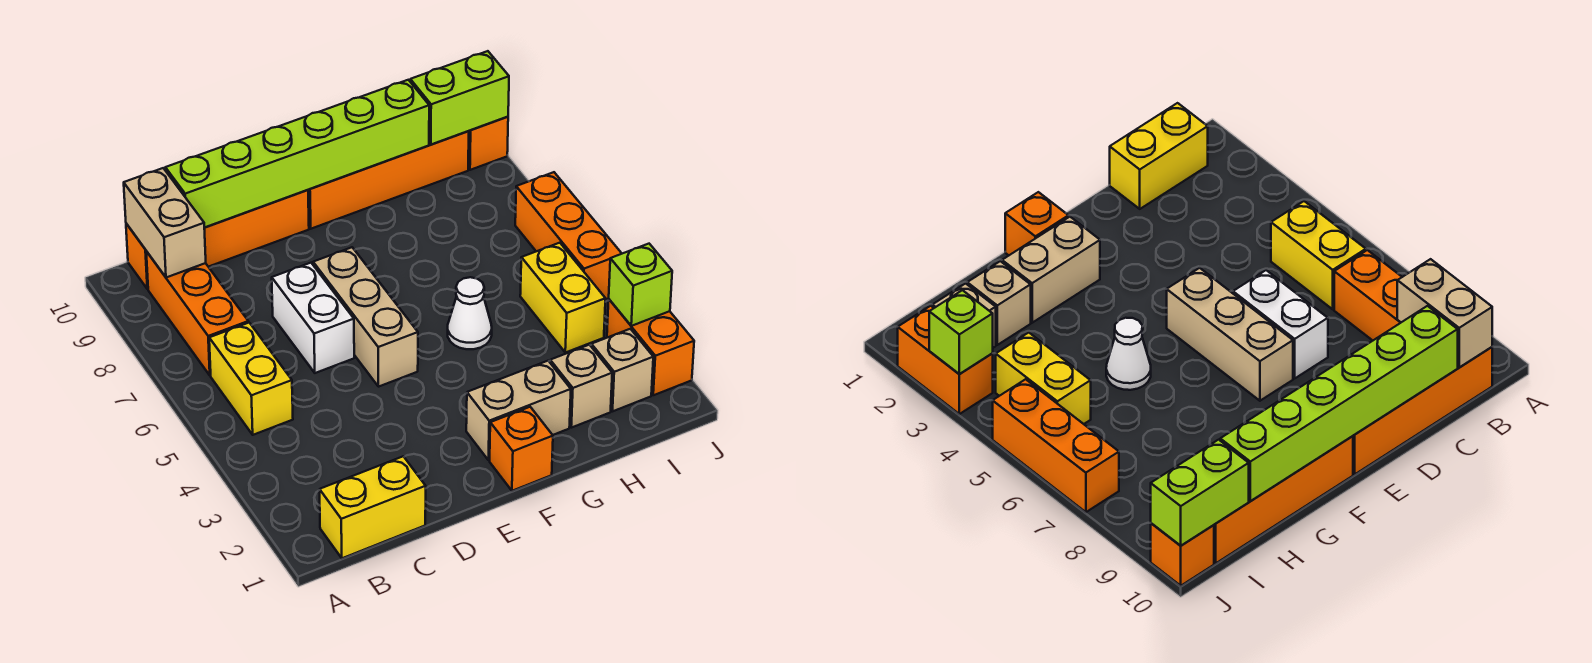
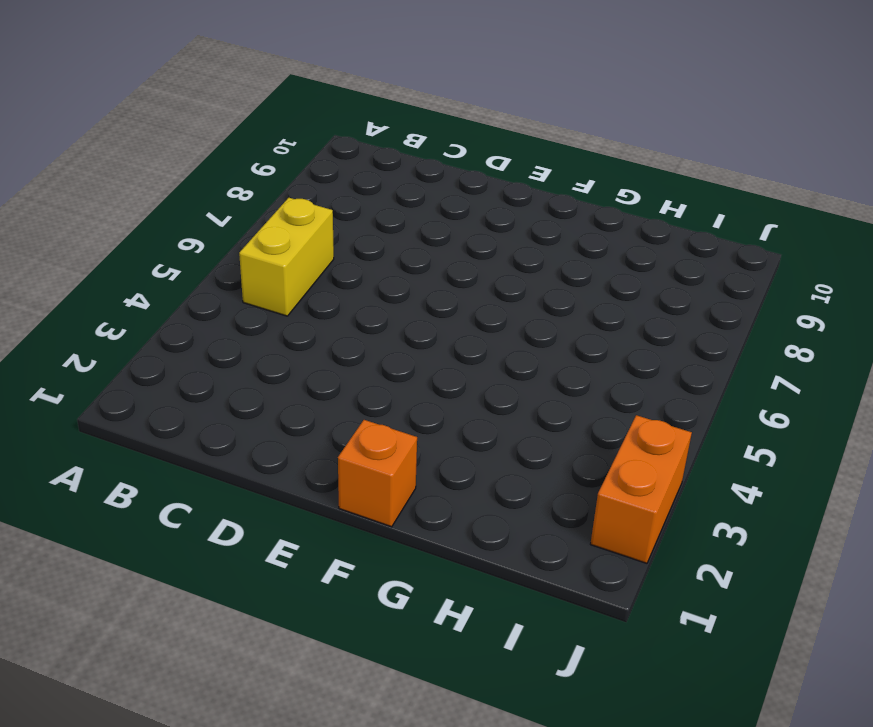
none -> yellow 1x2 brick [320,456,426,558]
none -> orange 1x3 brick [146,251,248,375]
none -> orange 1x4 brick [126,190,309,289]

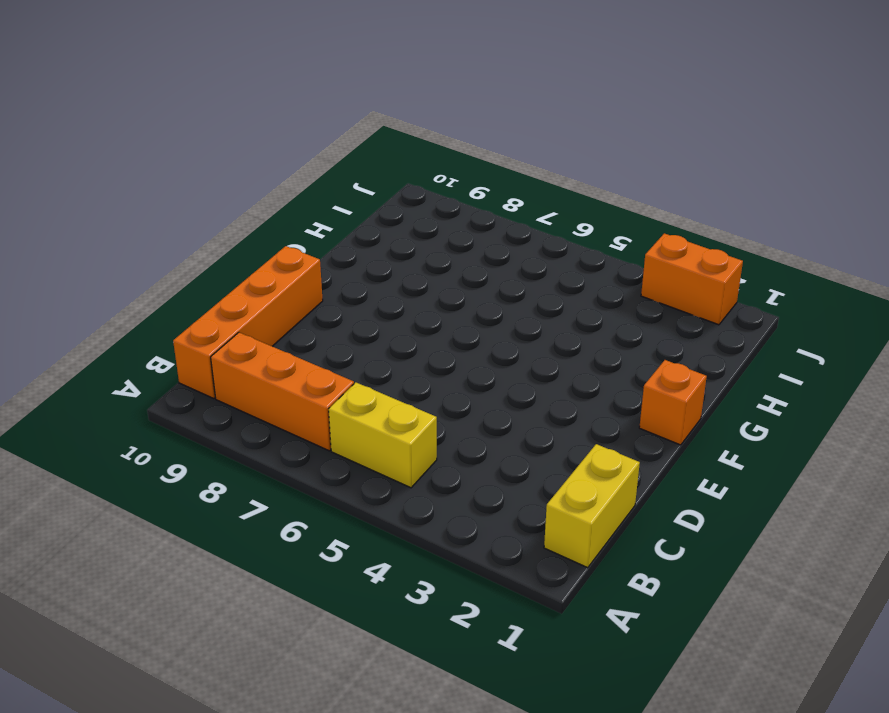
none -> white 1x2 brick [272,263,354,373]
none -> tan 1x3 brick [313,247,418,387]
none -> tan 1x2 brick [466,361,571,460]

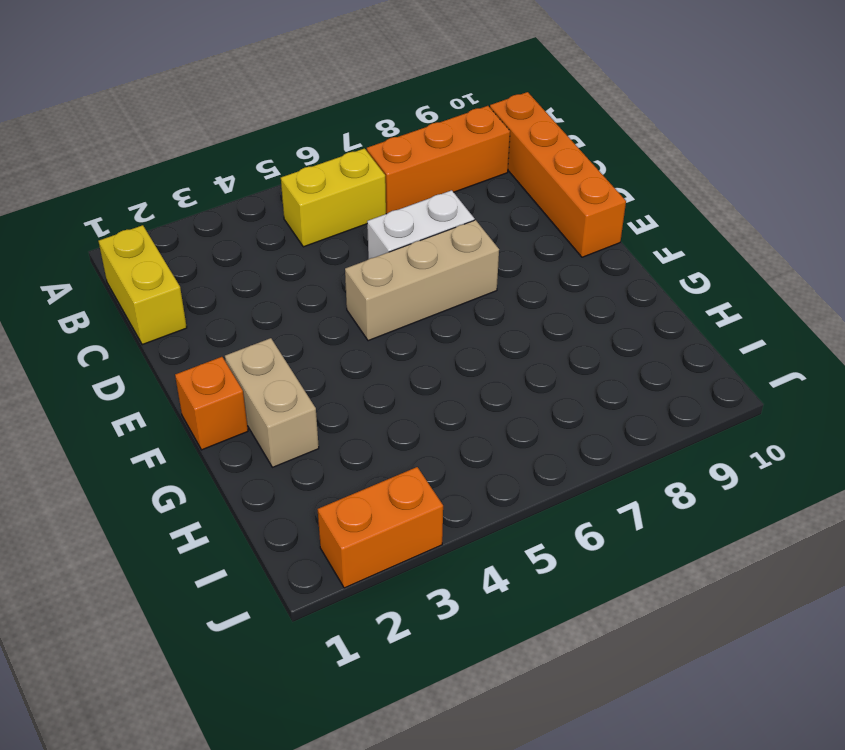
none -> orange 1x4 brick [308,131,469,229]
none -> white 1x1 cone [448,277,492,349]
none -> tan 1x1 brick [550,345,612,428]

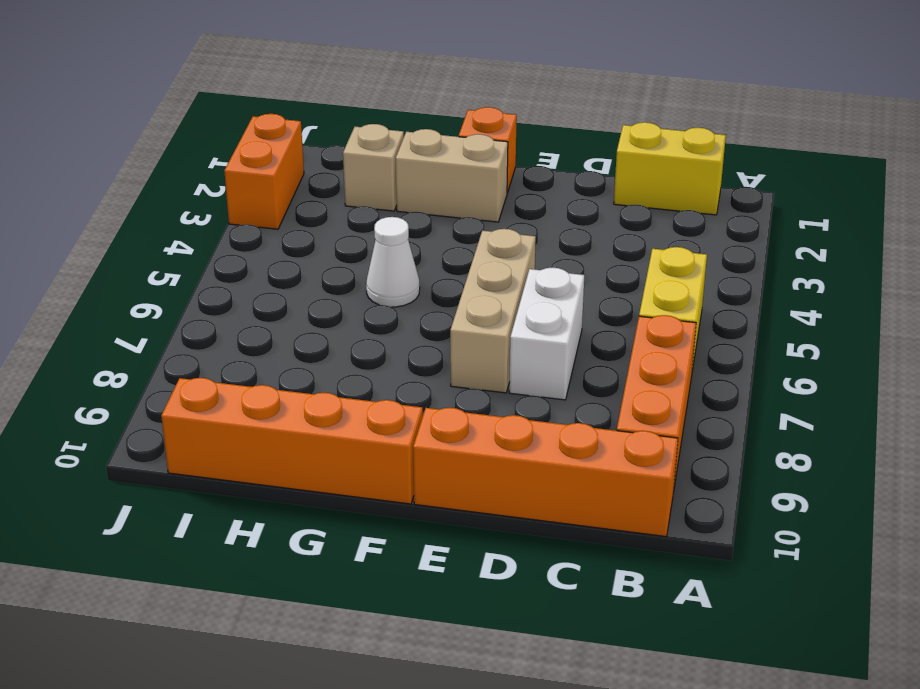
none -> tan 1x1 brick [591,329,653,411]
none -> yellow 1x2 brick [520,243,606,353]
none -> orange 1x3 brick [515,172,622,300]

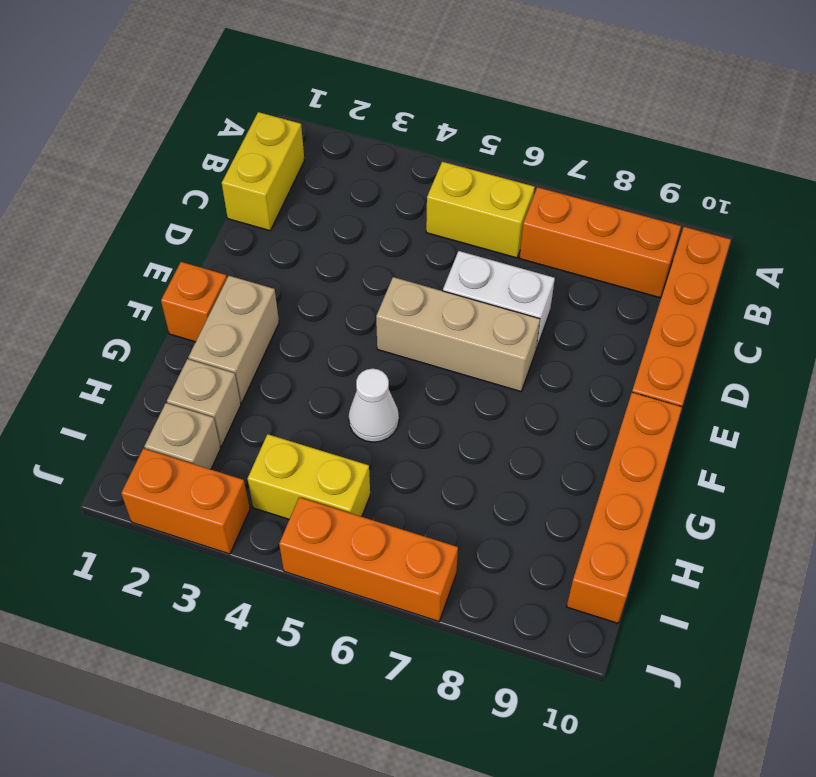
none -> orange 1x1 brick [468,117,508,170]
none -> tan 1x2 brick [124,168,206,278]
none -> lime 1x6 brick [165,80,429,228]

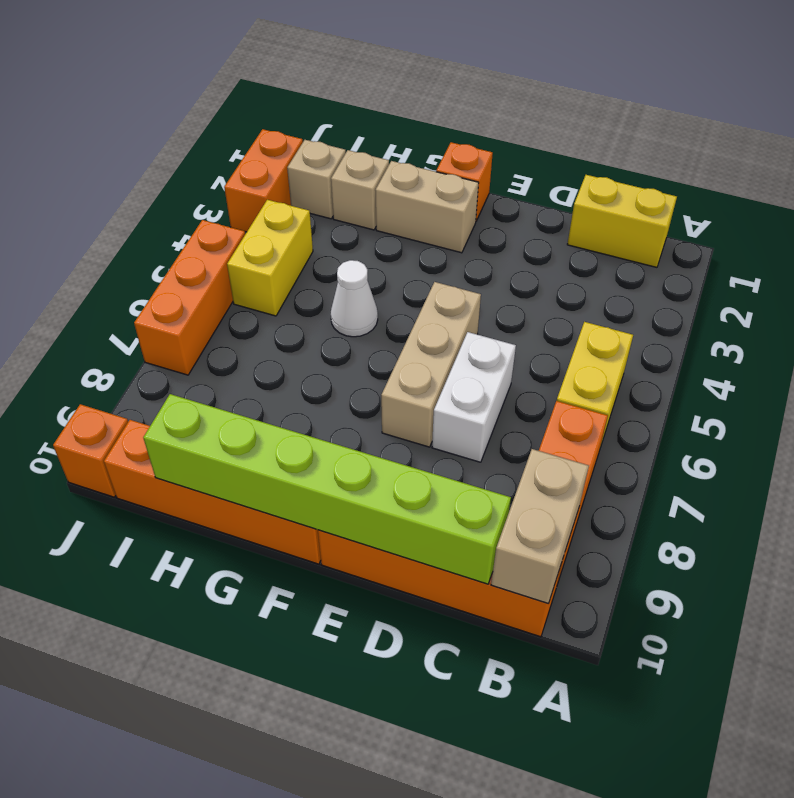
none -> lime 1x2 brick [410,51,509,144]
none -> lime 1x1 brick [609,244,672,326]

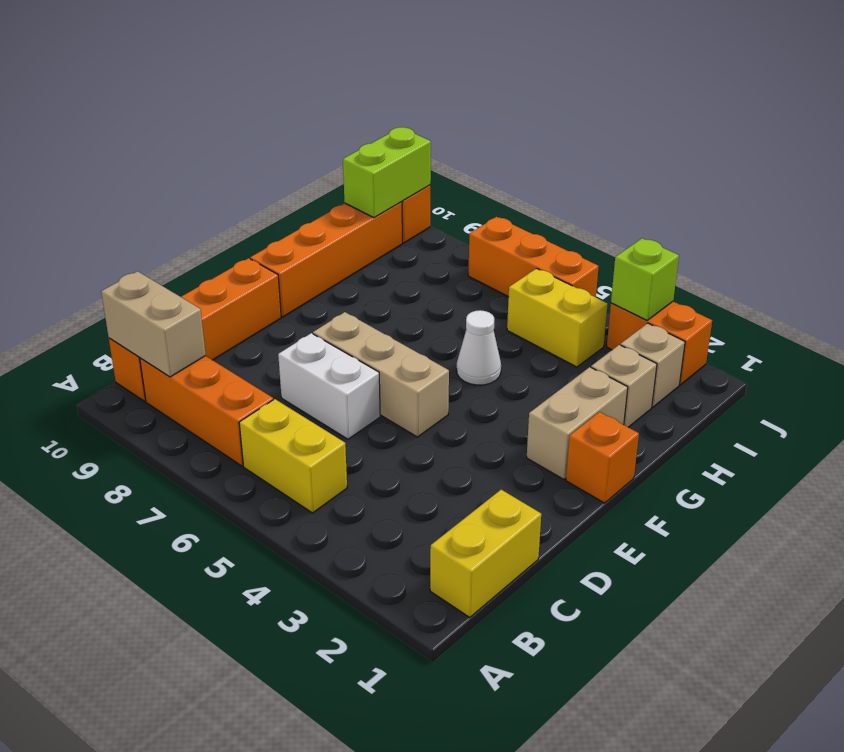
none -> lime 1x6 brick [165,80,429,228]

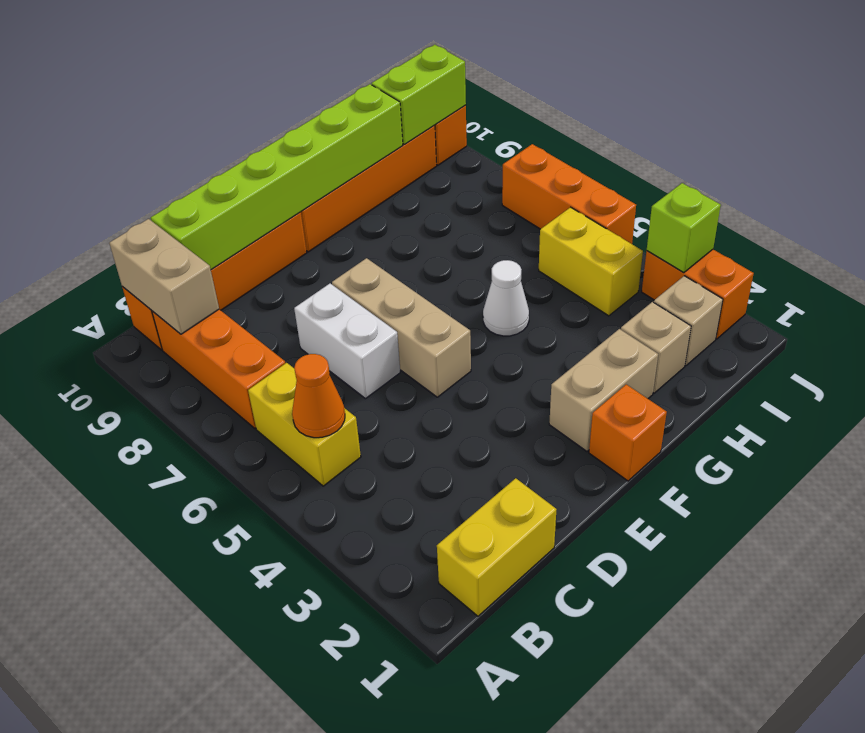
orange 1x1 cone [292,354,345,438] -> none

